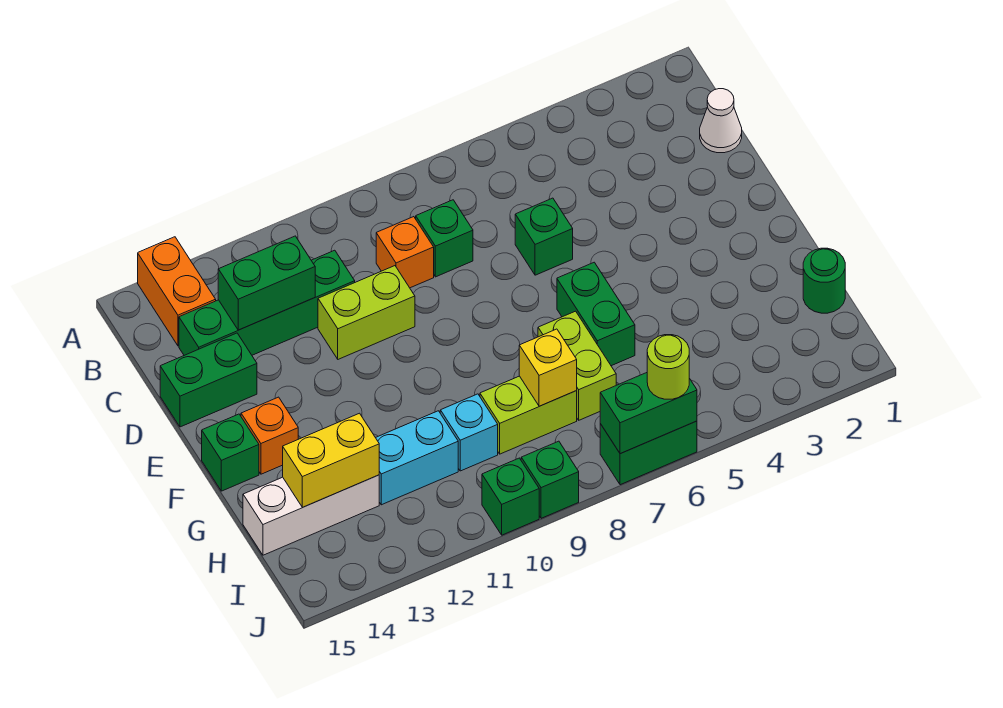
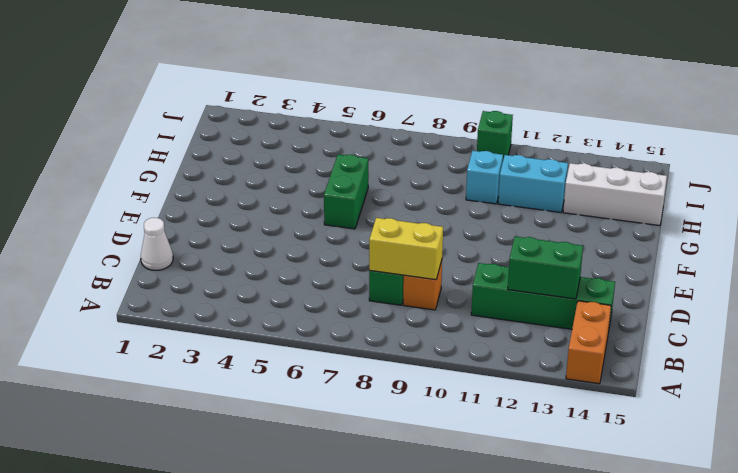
yellow 1x2 brick [369,218,443,280] -> yellow 1x2 brick moved to [283,413,379,507]
none -> green 1x1 brick [515,198,573,275]
none -> lime 1x2 brick [318,266,415,359]
none -> green 1x2 brick [160,333,257,427]

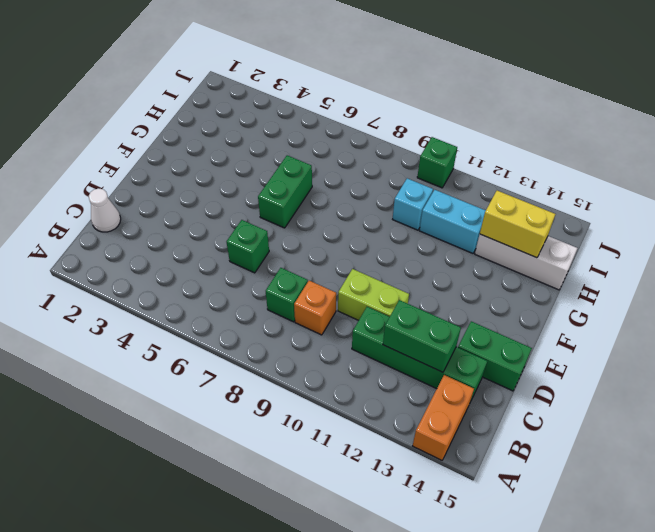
none -> orange 1x1 brick [241,397,298,474]
none -> green 1x1 brick [202,414,259,491]
none -> lime 1x2 brick [538,311,616,420]

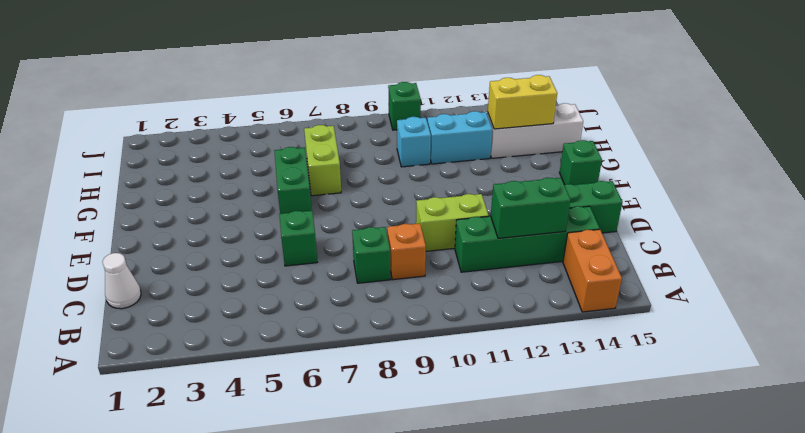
none -> orange 1x1 brick [241,397,298,474]
none -> green 1x1 round brick [803,248,845,313]
none -> lime 1x2 brick [480,376,577,454]

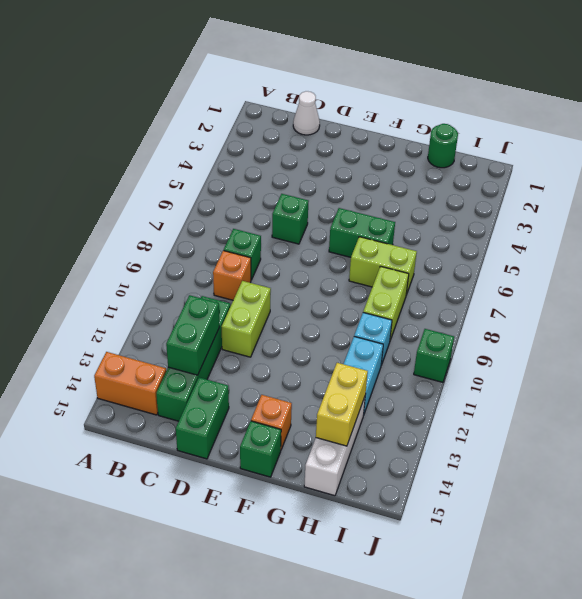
none -> green 1x2 brick [600,421,697,485]
none -> green 1x1 brick [521,441,579,518]
none -> yellow 1x1 brick [519,329,577,406]

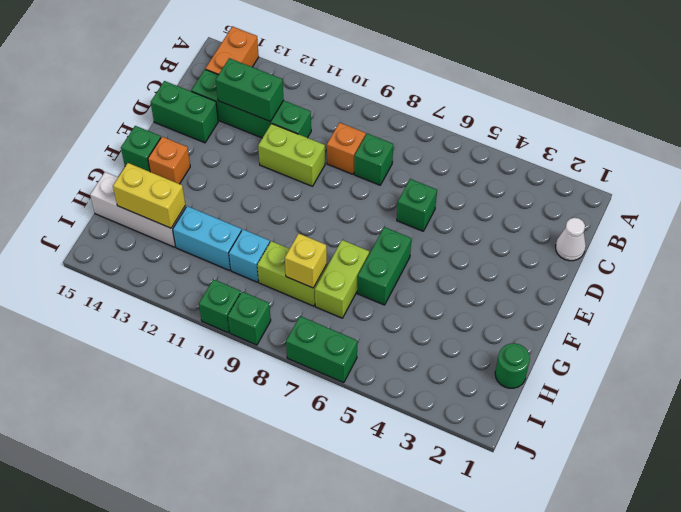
none -> green 1x2 brick [600,373,697,454]
none -> lime 1x1 round brick [647,335,689,399]

